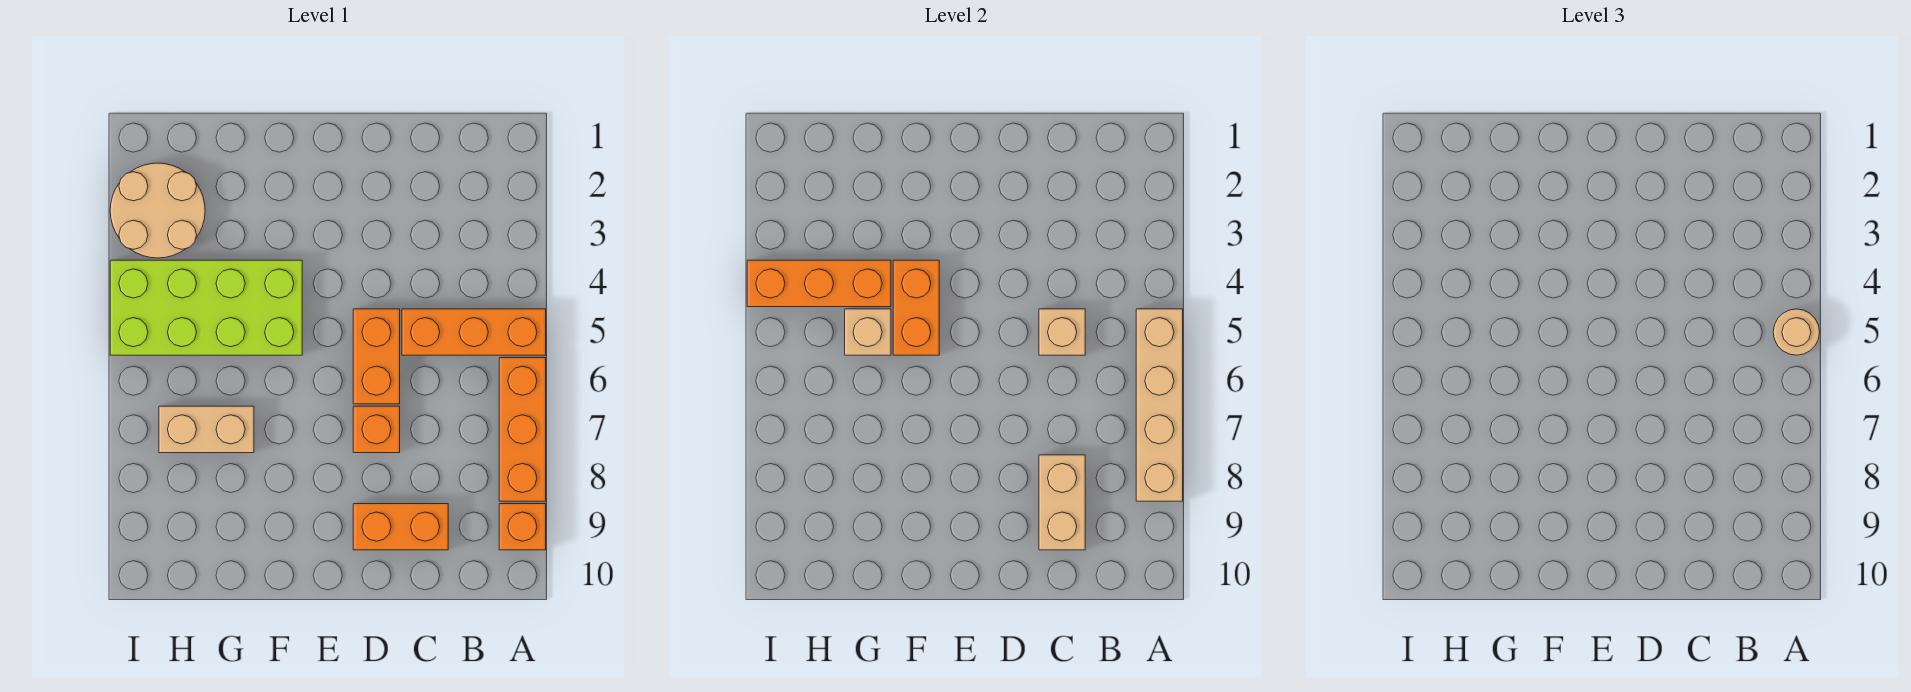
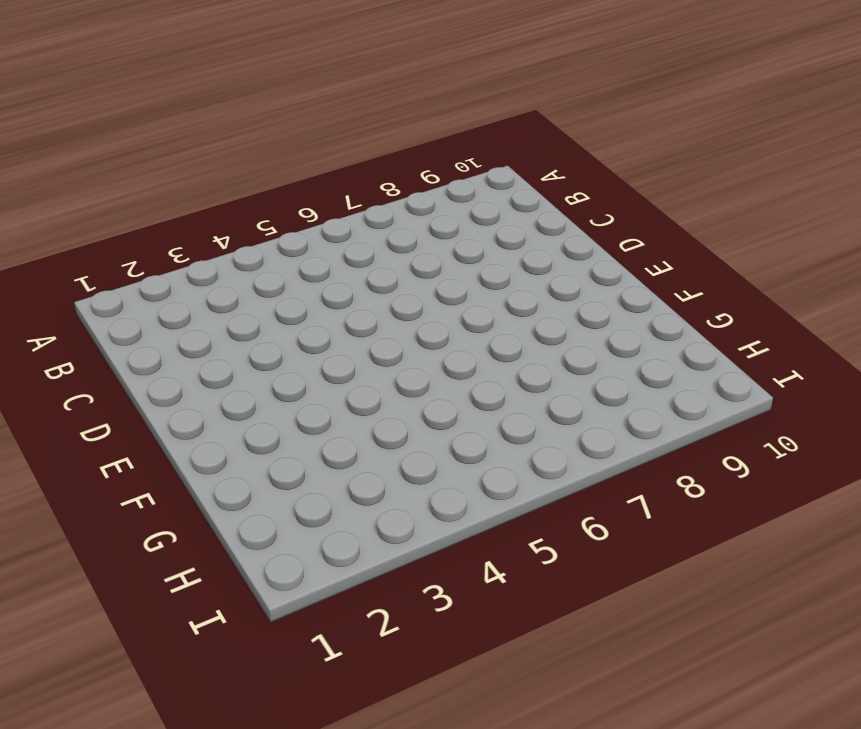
none -> orange 1x3 brick [402,309,546,355]
none -> orange 1x3 brick [499,358,546,501]
none -> orange 1x1 brick [499,504,546,550]

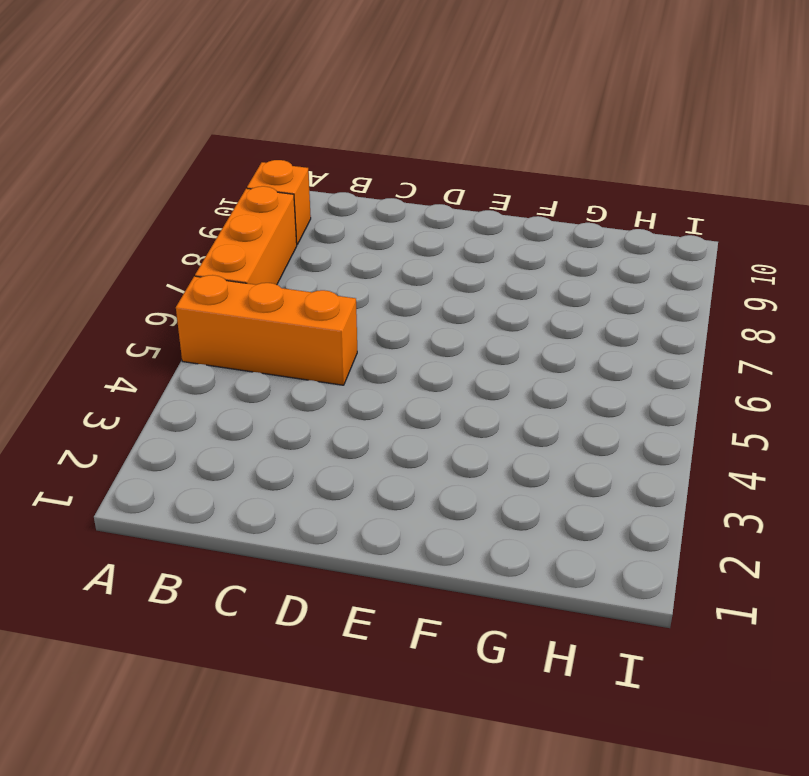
none -> orange 1x2 brick [353,504,448,550]
none -> orange 1x2 brick [353,309,400,404]
none -> orange 1x1 brick [353,406,400,453]

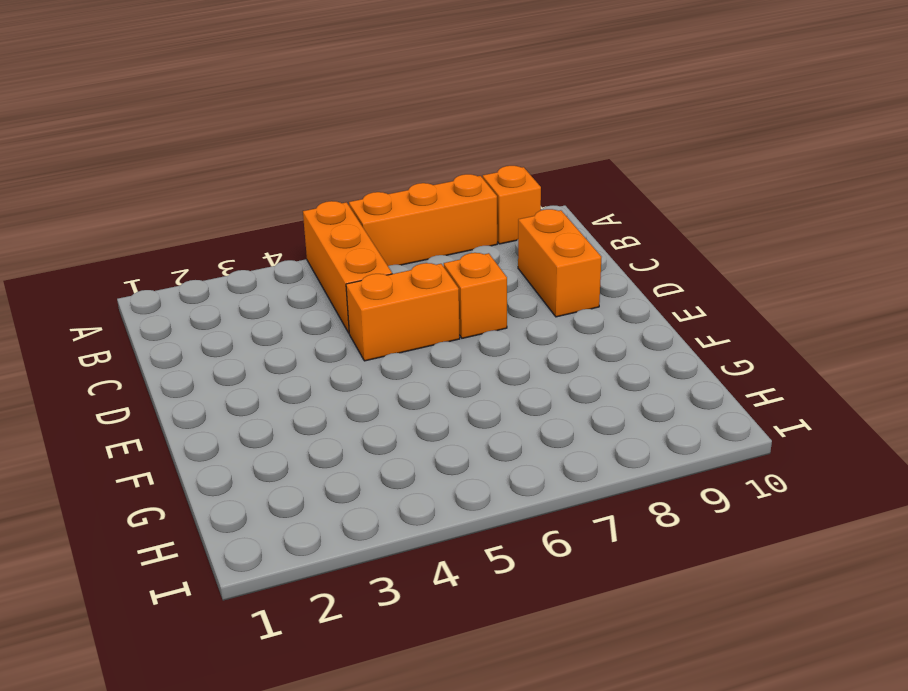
none -> lime 2x4 brick [110,260,302,355]
none -> tan 1x2 brick [159,406,254,453]
none -> tan 2x2 round brick [110,163,205,258]

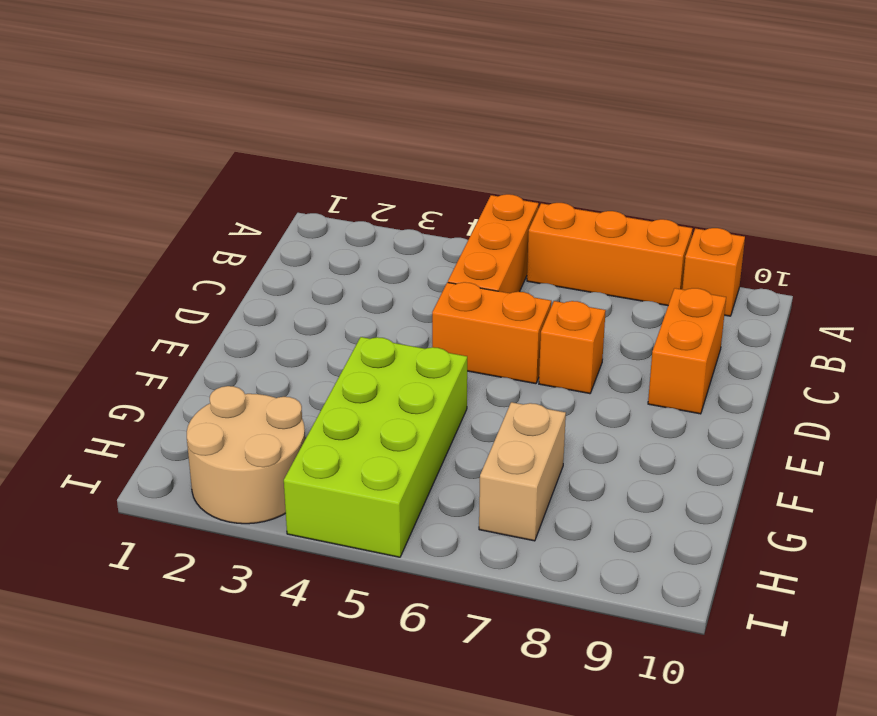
none -> tan 1x4 brick [1136,309,1183,501]
none -> tan 1x1 brick [1039,309,1085,355]
none -> tan 1x2 brick [1039,455,1085,550]

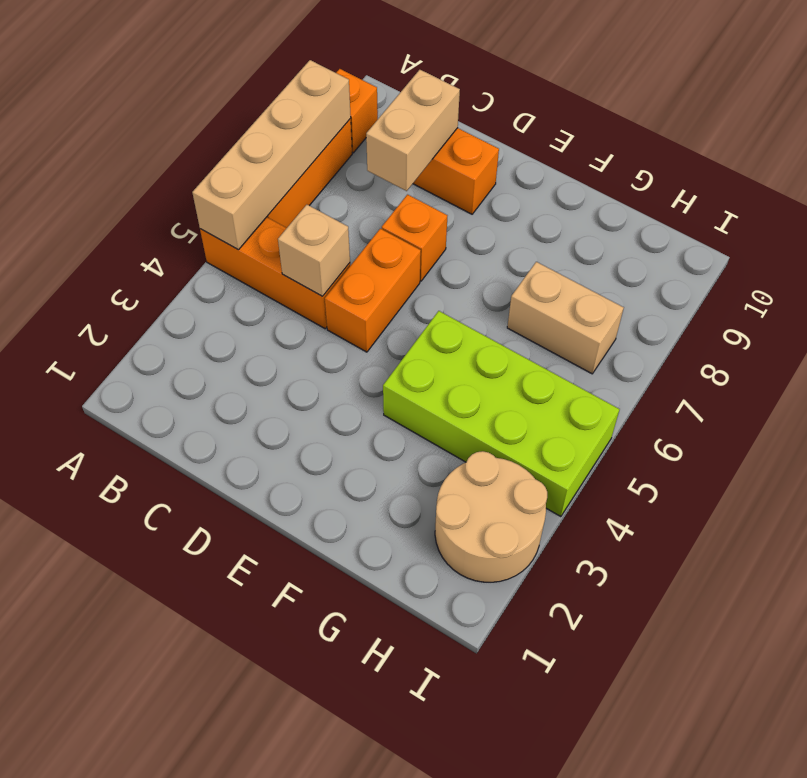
none -> orange 1x2 brick [893,260,939,355]
none -> orange 1x3 brick [747,260,891,307]
none -> tan 1x1 brick [845,309,891,355]

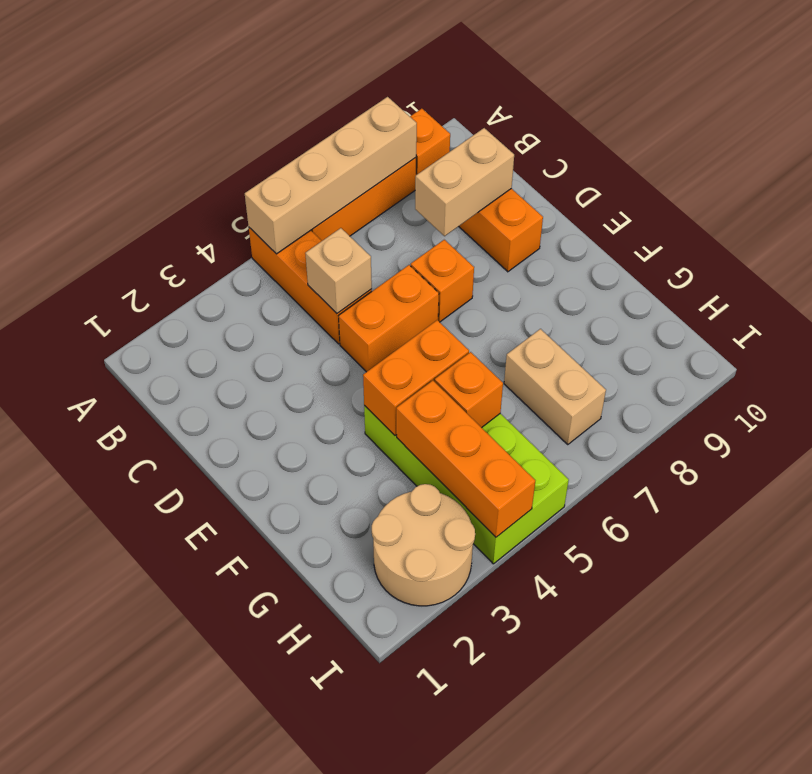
orange 1x1 brick [435,352,503,428] -> tan 1x1 brick [845,309,891,355]
none -> tan 1x1 round brick [1773,309,1820,355]

